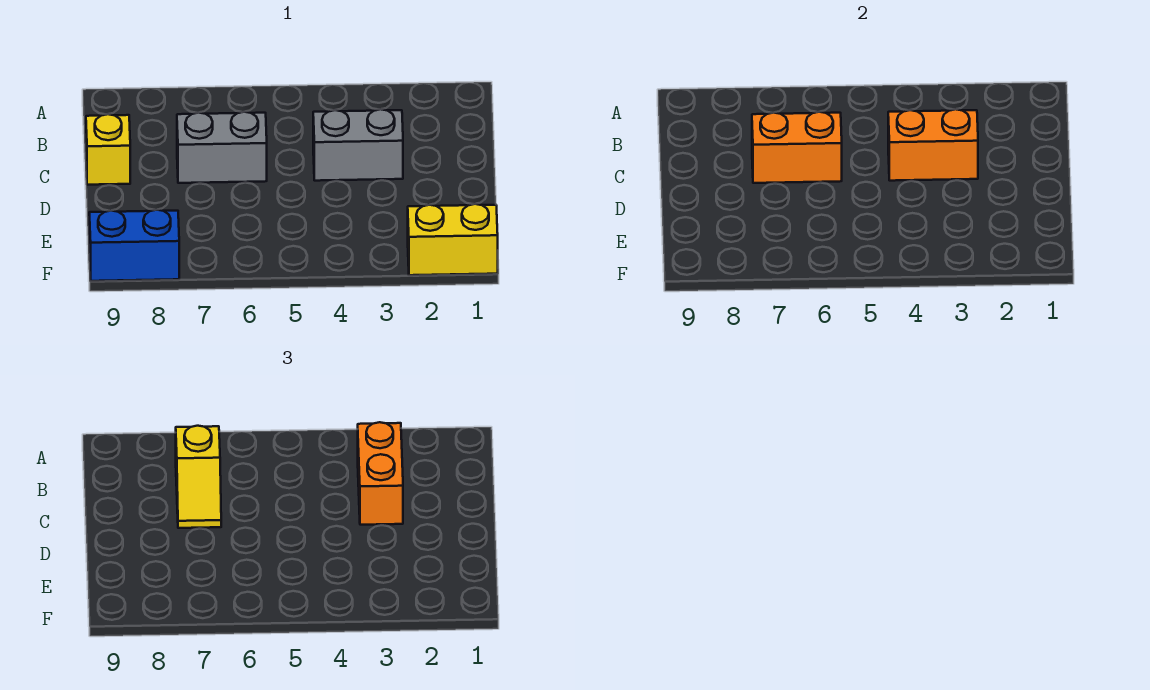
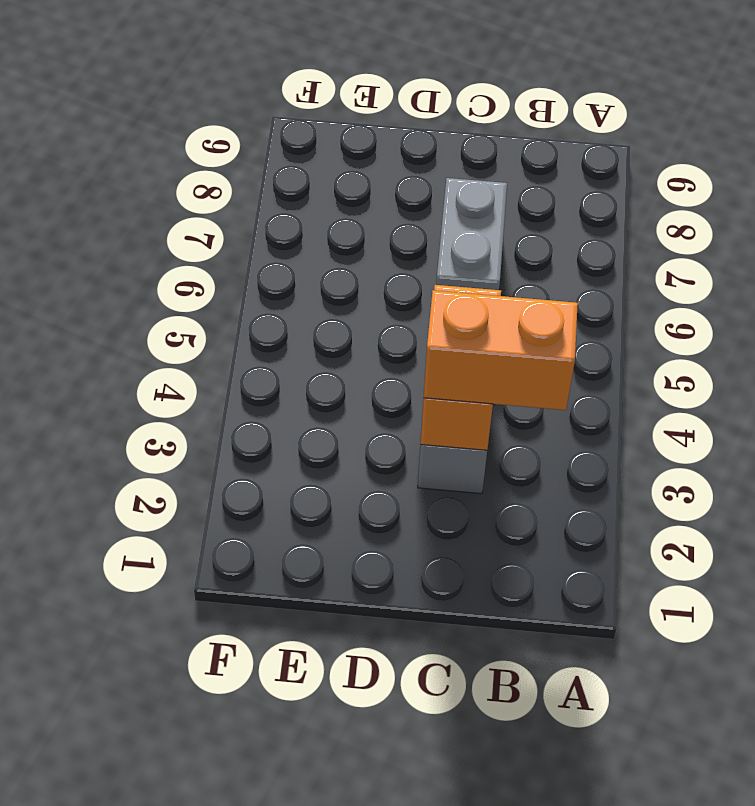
none -> yellow 1x1 brick [86,114,130,185]
none -> yellow 1x2 brick [408,204,498,275]

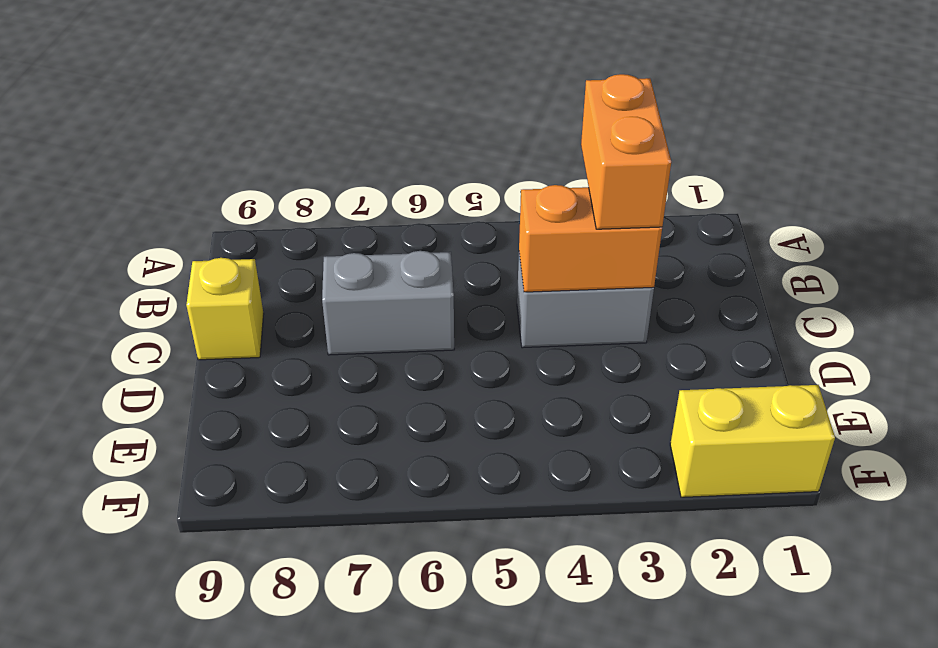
none -> blue 1x2 brick [89,210,179,281]
none -> orange 1x2 brick [752,112,842,183]

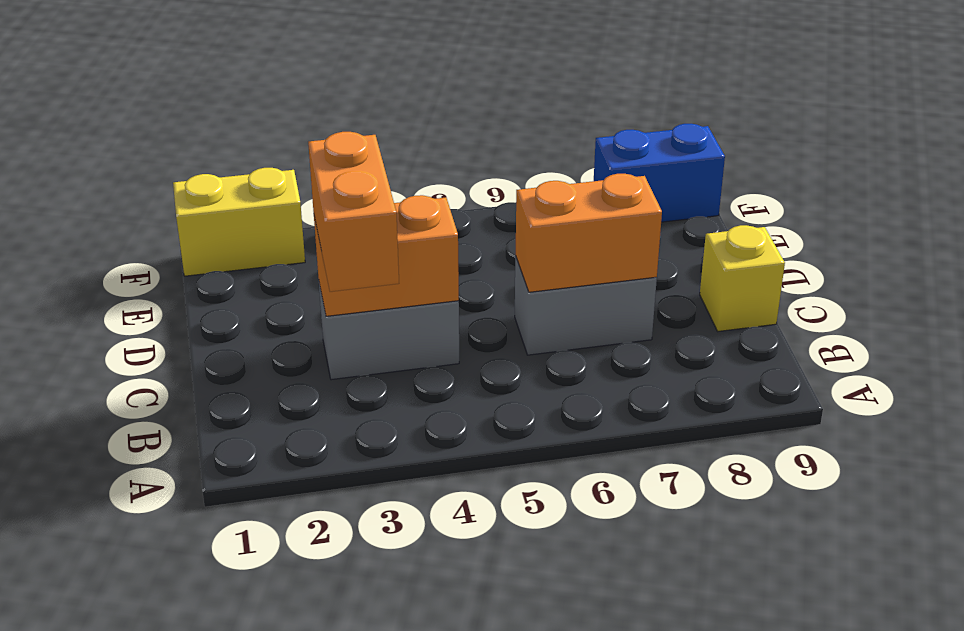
none -> yellow 1x2 slope [176,426,221,528]

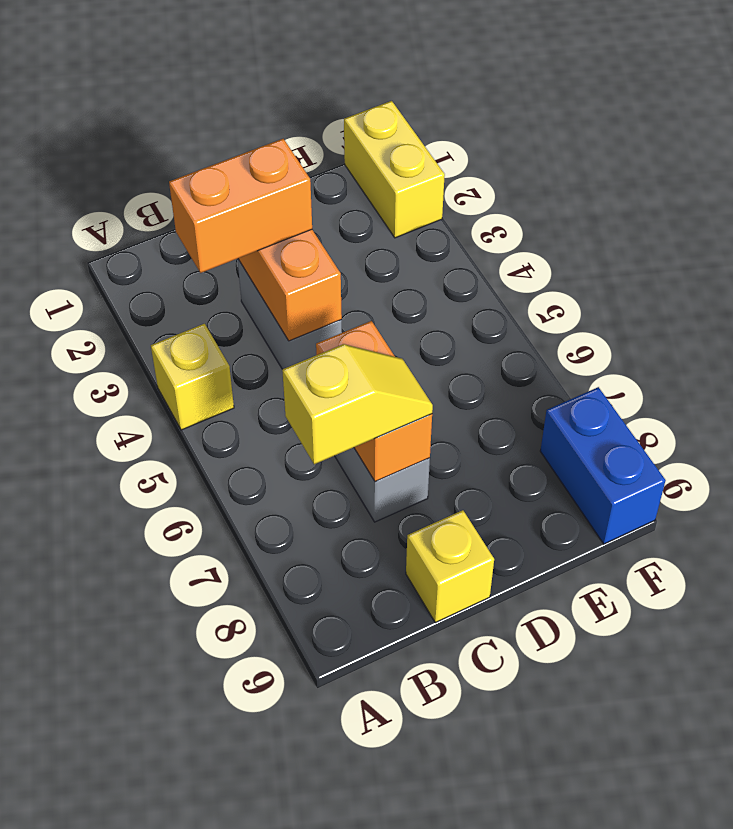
yellow 1x1 brick [151,324,234,430] -> none

